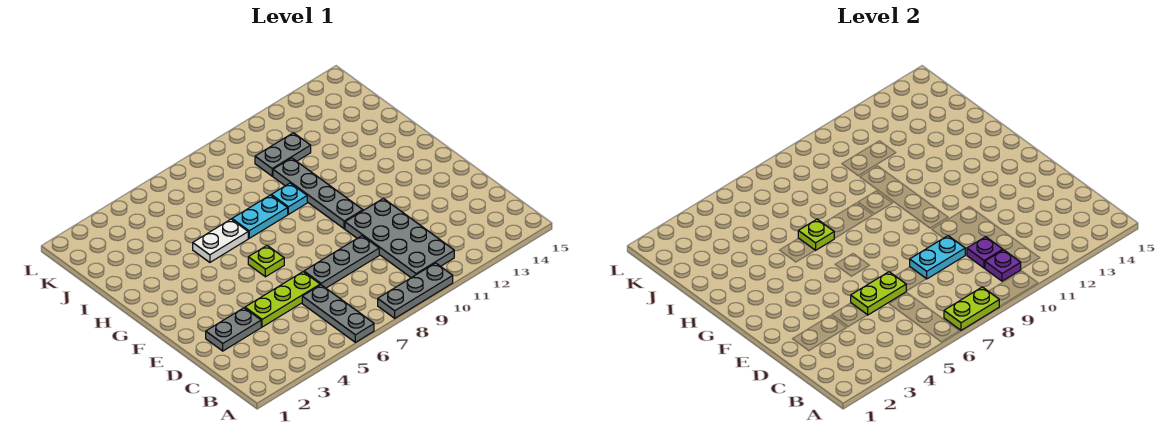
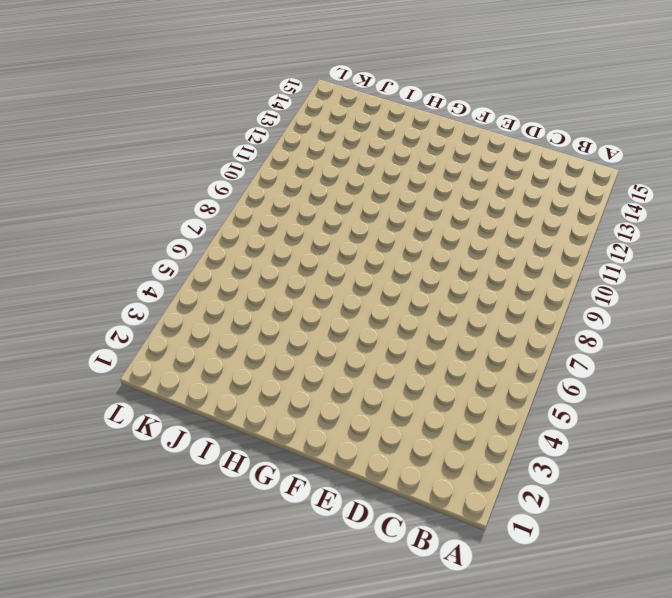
none -> grey 1x3 plate [302,285,374,342]
none -> grey 1x3 plate [378,263,453,318]
none -> grey 2x4 plate [345,198,454,278]

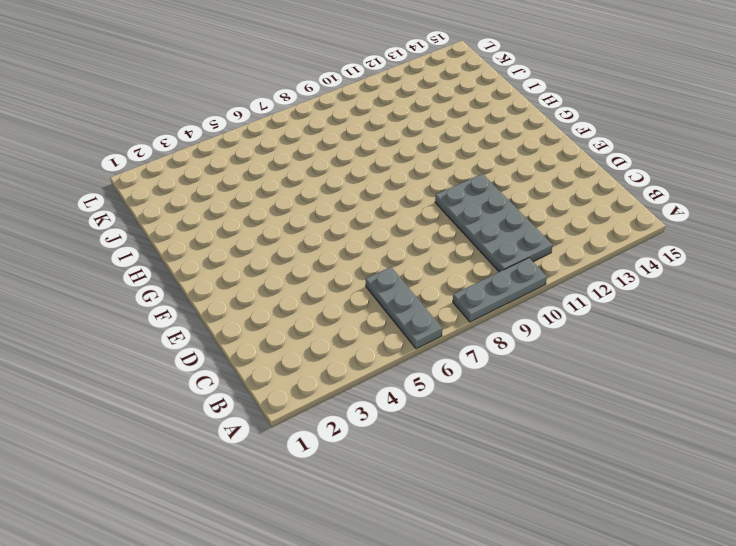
none -> grey 1x2 plate [206,308,261,351]
none -> lime 1x3 plate [245,272,320,327]
none -> grey 1x3 plate [304,236,379,288]

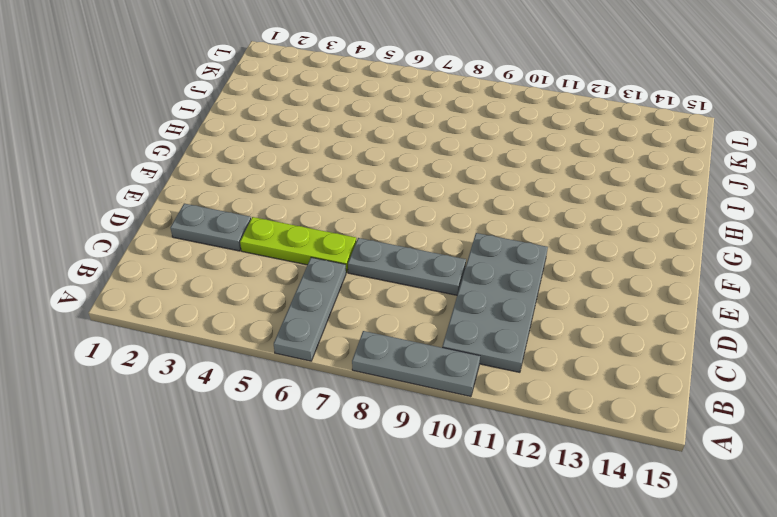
none -> lime 1x1 plate [248,246,284,277]
none -> grey 1x4 plate [273,158,363,229]
none -> white 1x2 plate [193,219,248,262]

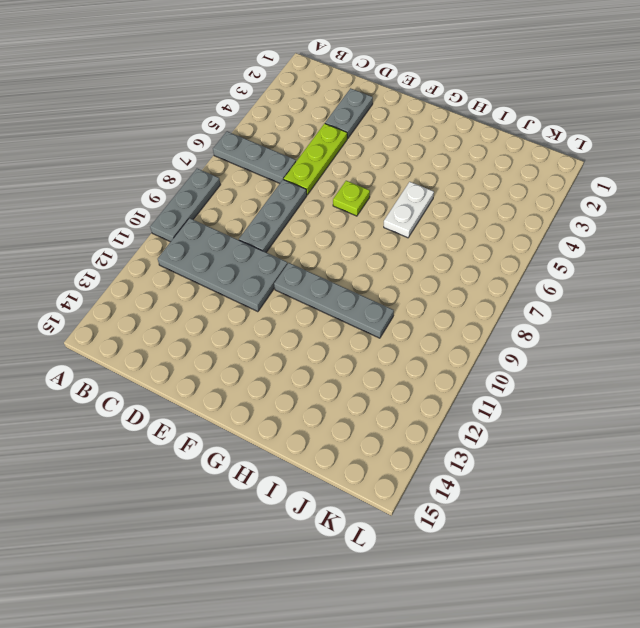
none -> cyan 1x2 plate [232,195,288,238]
none -> cyan 1x1 plate [271,183,307,214]
none -> grey 1x2 plate [255,133,311,176]

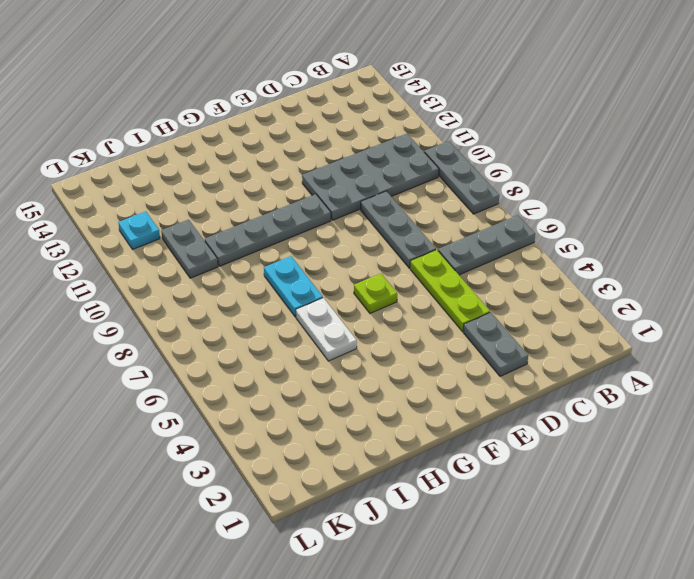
cyan 1x1 plate [118,211,160,249] -> cyan 1x1 plate moved to [271,183,307,214]
none -> lime 1x2 plate [944,287,999,330]
none -> purple 1x1 plate [985,250,1021,281]
none -> purple 1x1 plate [967,237,1003,268]

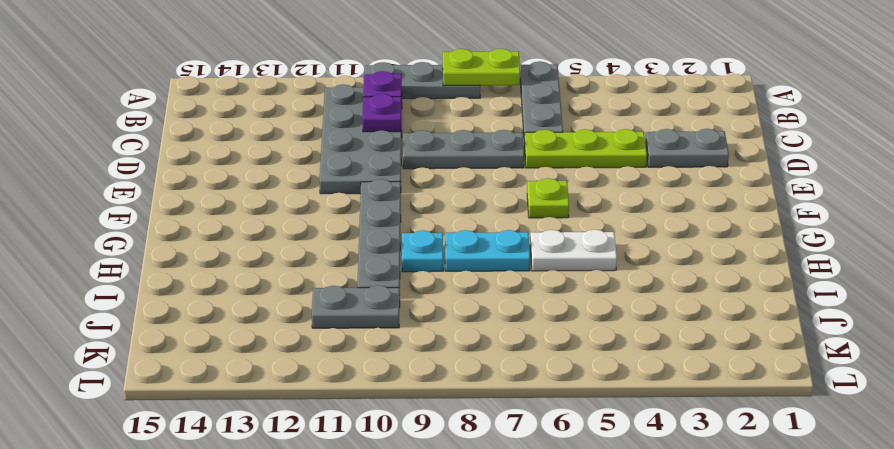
none -> lime 1x2 plate [851,272,906,315]
none -> cyan 1x2 plate [910,236,965,279]
none -> lime 1x1 plate [798,219,834,250]

